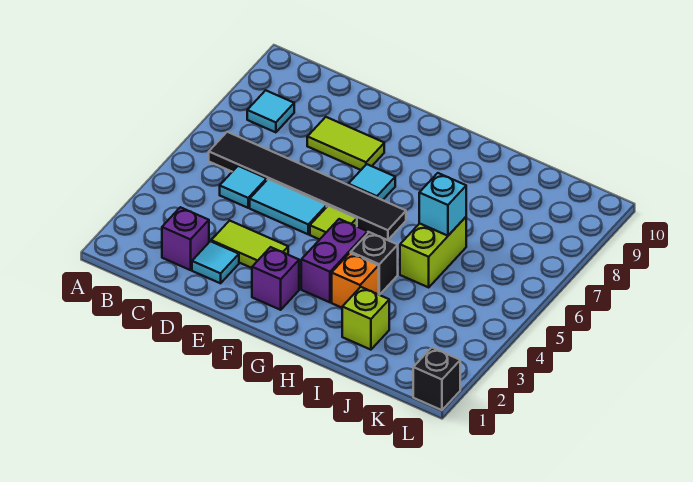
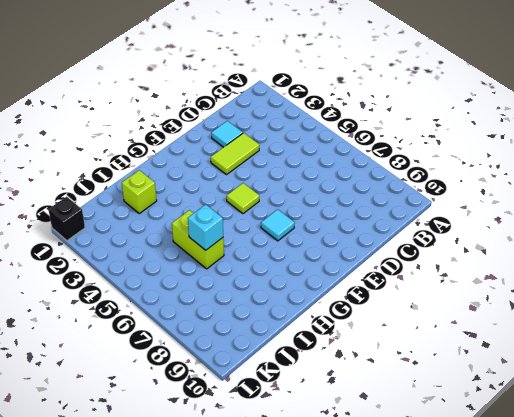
none -> black 1x6 tile [209,132,406,240]
none -> cyan 1x1 tile [247,90,294,132]
none -> purple 1x1 brick [162,207,209,270]

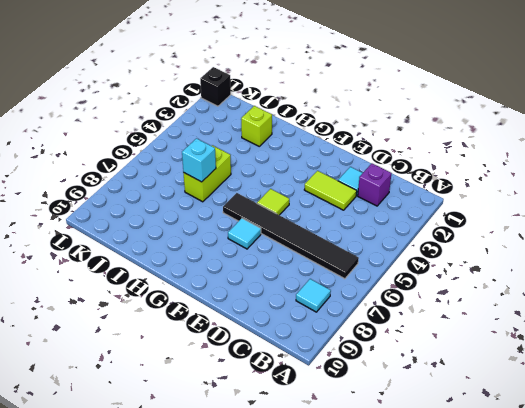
none -> cyan 1x1 tile [220,166,267,208]
none -> cyan 1x2 tile [250,179,327,234]
none -> lime 1x2 tile [307,117,384,170]

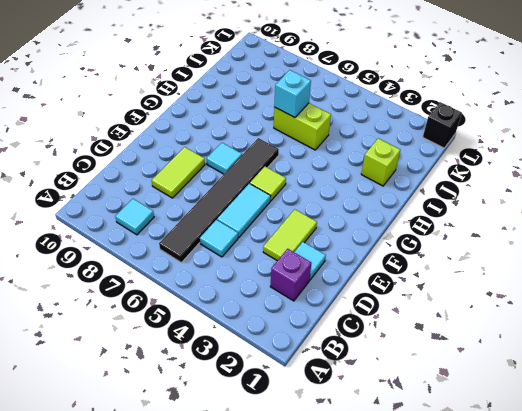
none -> purple 1x1 brick [252,247,299,310]
none -> purple 1x2 brick [301,219,368,302]
none -> orange 1x1 brick [332,253,379,308]

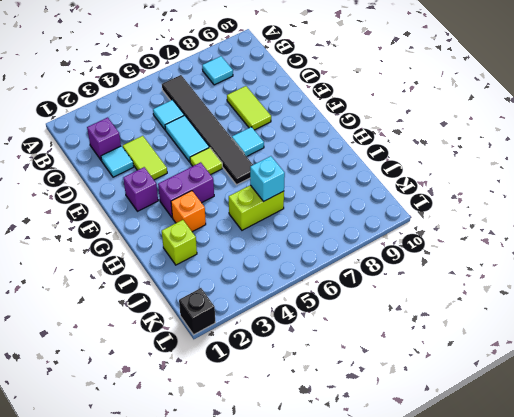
none -> black 1x1 brick [351,232,398,295]

